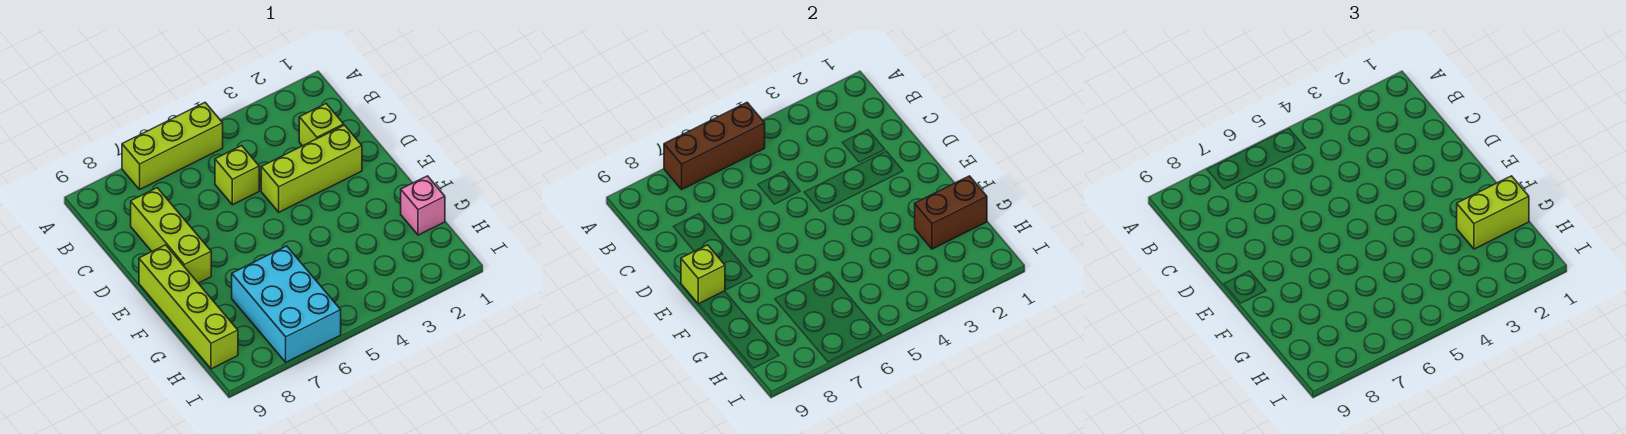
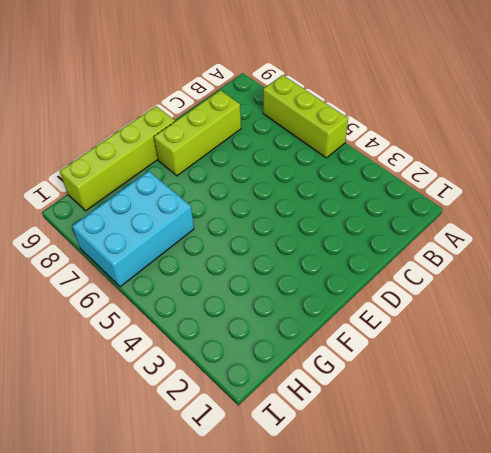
none -> lime 1x1 brick [299,104,344,146]
none -> lime 1x1 brick [215,146,259,205]
none -> lime 1x3 brick [261,125,362,212]

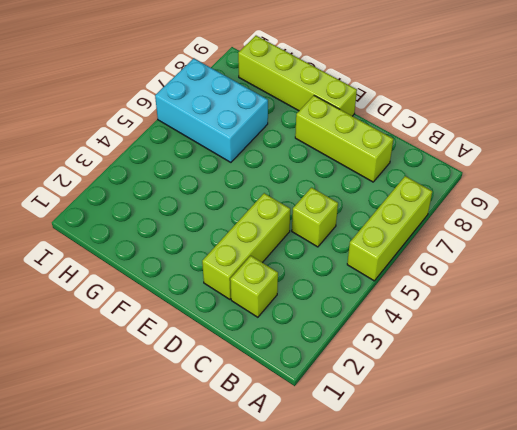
none -> pink 1x1 brick [401,176,445,235]
none -> brown 1x3 brick [664,103,765,189]
none -> lime 1x1 brick [681,245,725,304]

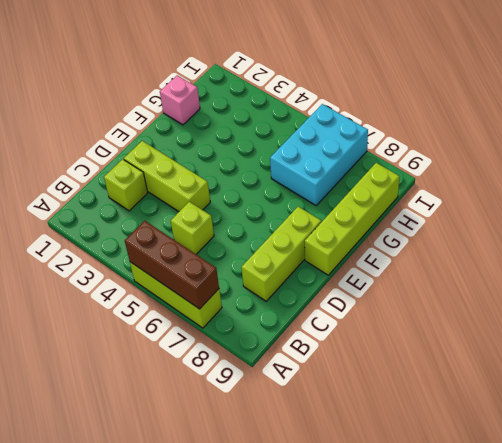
none -> lime 1x1 brick [681,245,725,304]
none -> brown 1x2 brick [915,176,987,249]
none -> lime 1x2 brick [1457,176,1529,249]

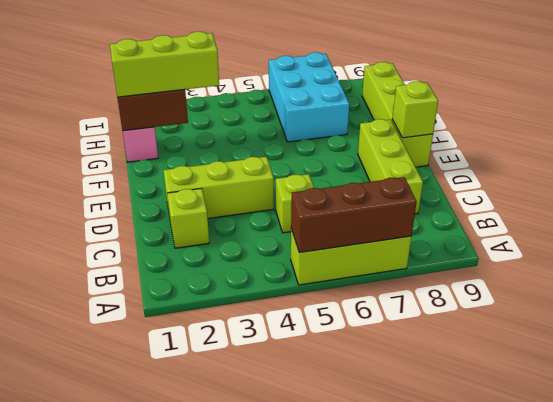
lime 1x3 brick [110,32,219,97] -> lime 1x2 brick [1457,176,1529,249]

